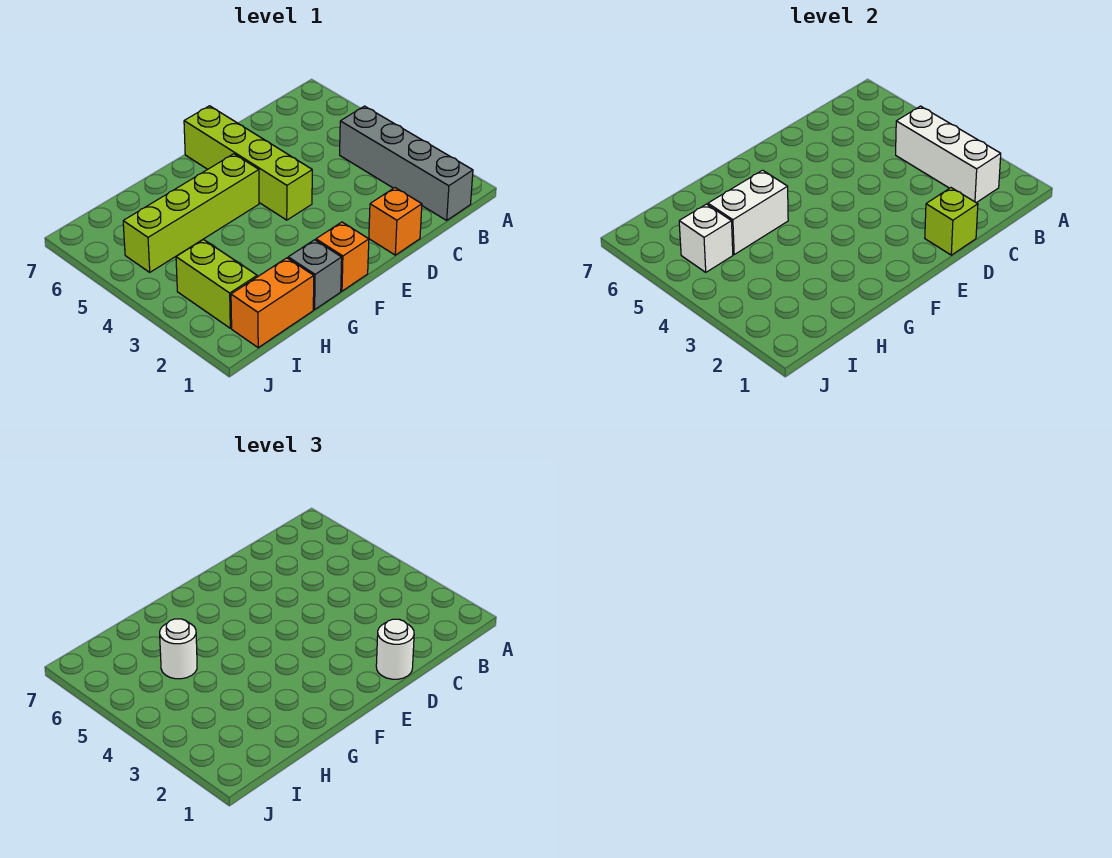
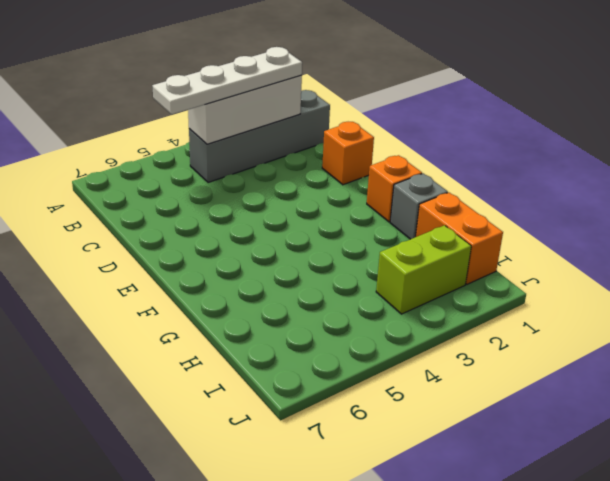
white 1x4 plate [152,47,302,115] -> none
none -> lime 1x4 brick [184,106,312,220]
none -> lime 1x4 brick [123,154,259,272]
none -> lime 1x1 brick [925,188,978,255]

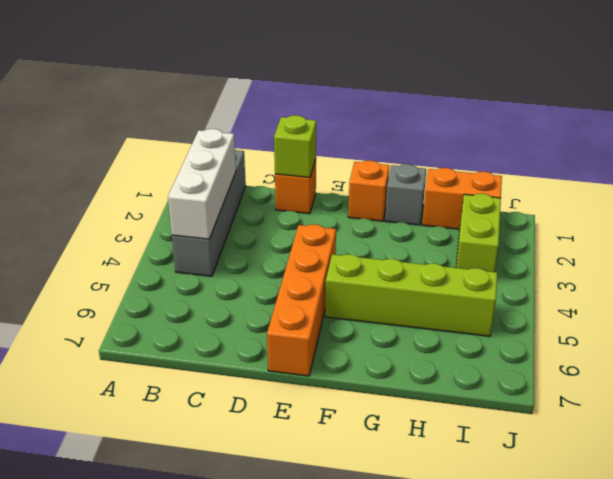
orange 1x4 brick [267,224,336,376] -> lime 1x4 brick [184,106,312,220]
none -> white 1x2 brick [708,170,788,254]
none -> white 1x1 brick [679,204,733,272]
none -> white 1x1 round brick [376,619,414,679]

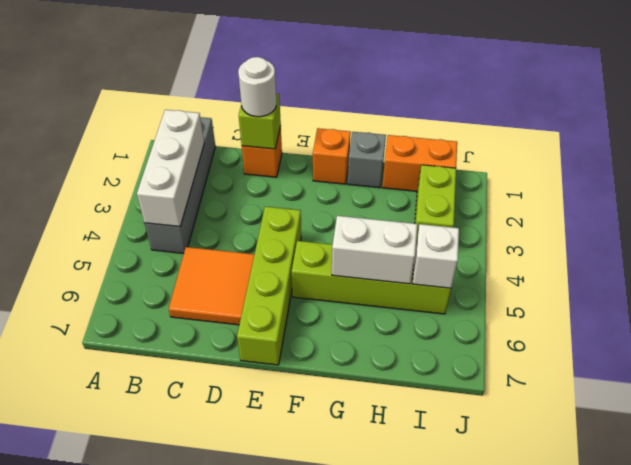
orange 2x2 tile [169,247,254,325] -> none
none -> white 1x1 round brick [160,619,197,679]

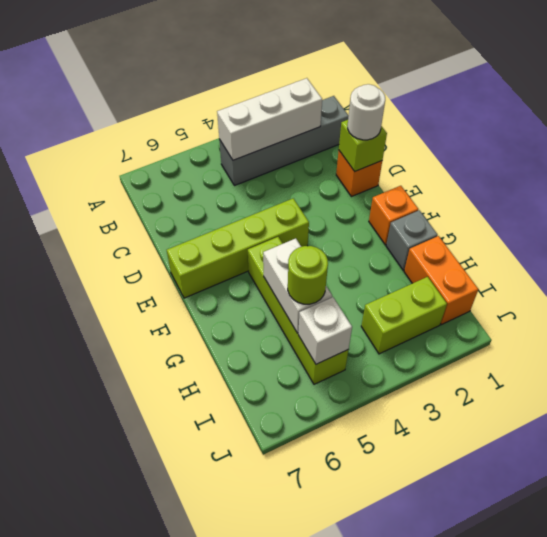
lime 1x1 round brick [288,246,328,304] -> white 1x1 round brick [160,619,197,679]

